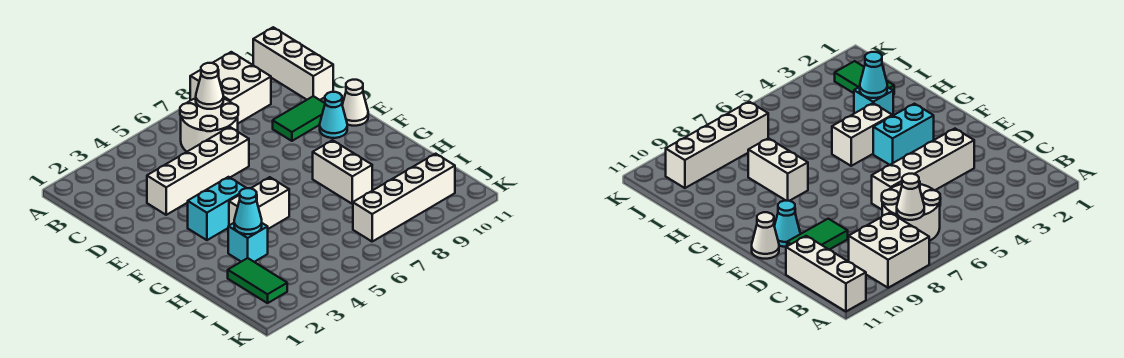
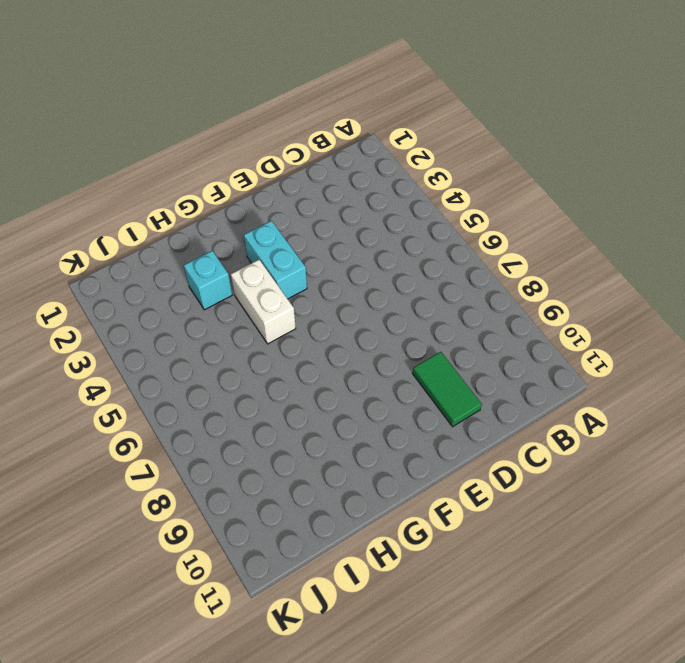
none -> white 2x2 brick [190,52,271,123]
none -> white 1x3 brick [253,27,333,100]
none -> white 2x2 round brick [180,98,238,152]

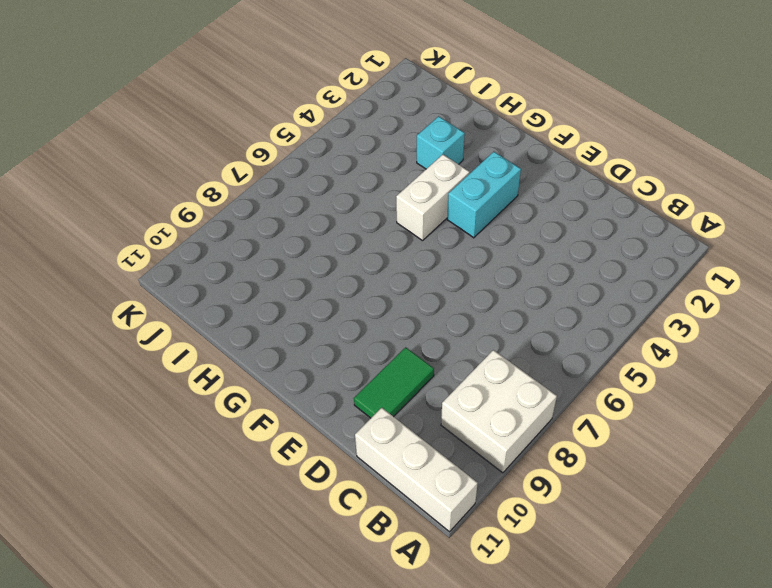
none -> white 2x2 round brick [180,98,238,152]
none -> white 1x4 brick [147,127,249,215]
none -> cyan 1x1 cone [320,92,347,138]

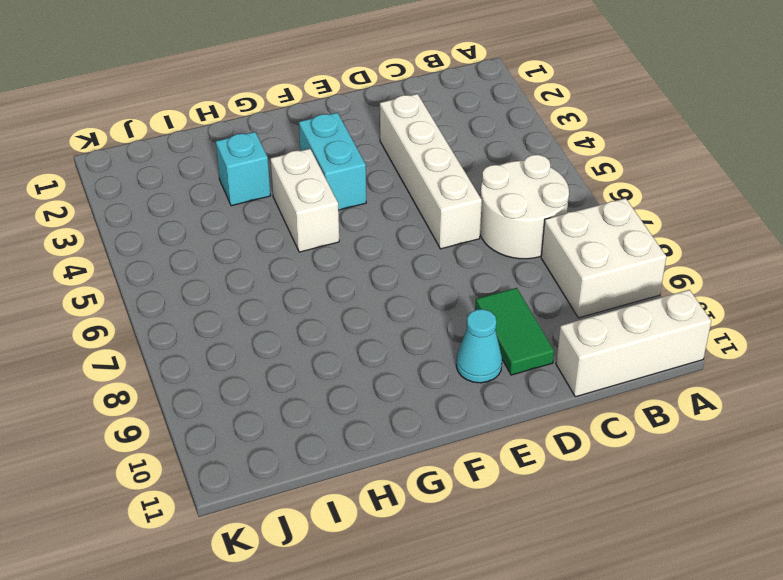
none -> white 1x1 cone [342,80,368,126]
none -> white 1x2 brick [313,140,372,204]
none -> green 1x2 tile [228,258,287,303]

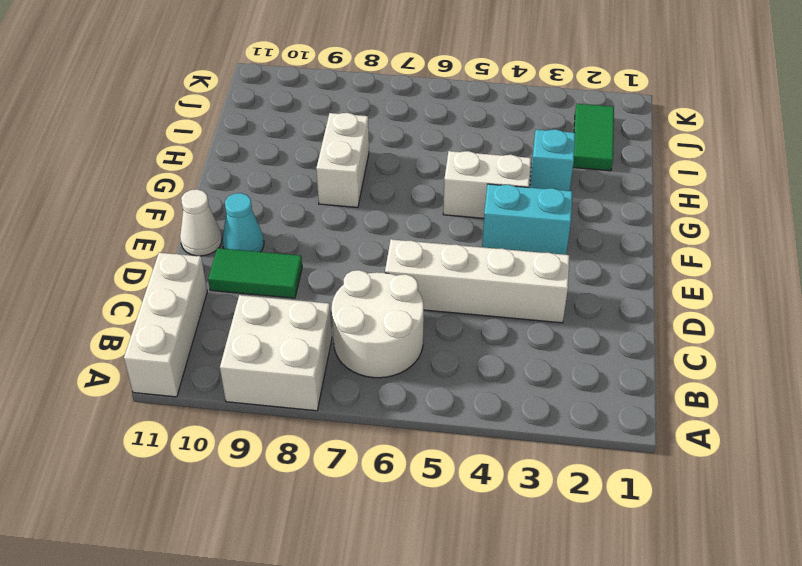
none -> white 1x4 brick [353,154,455,241]
none -> white 1x1 cone [196,63,223,109]
none -> cyan 1x1 cone [234,188,262,234]

